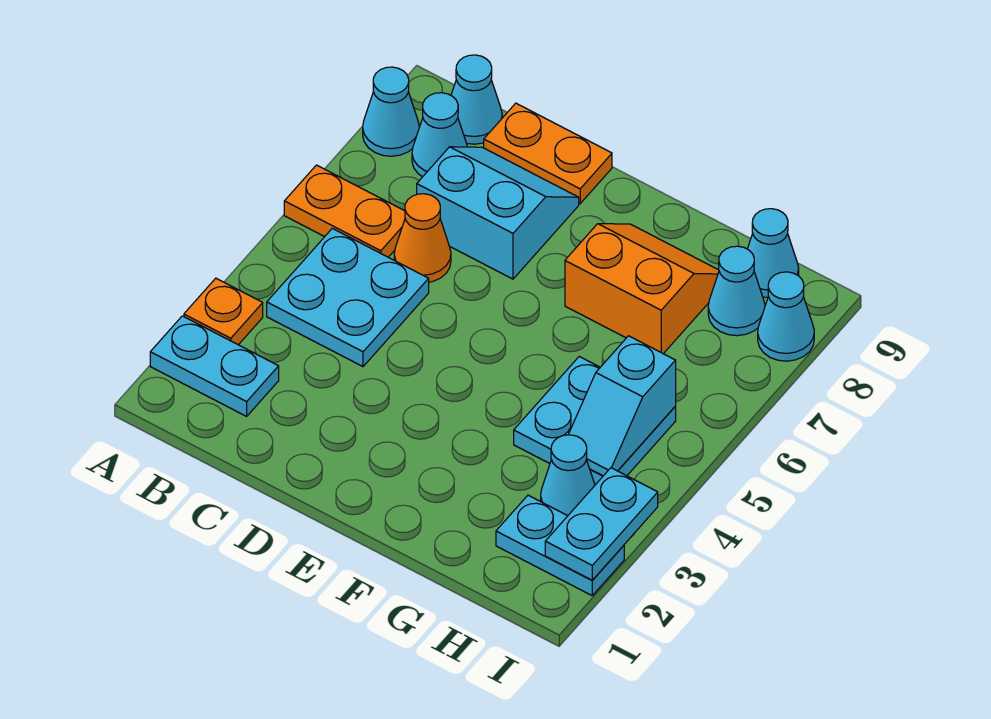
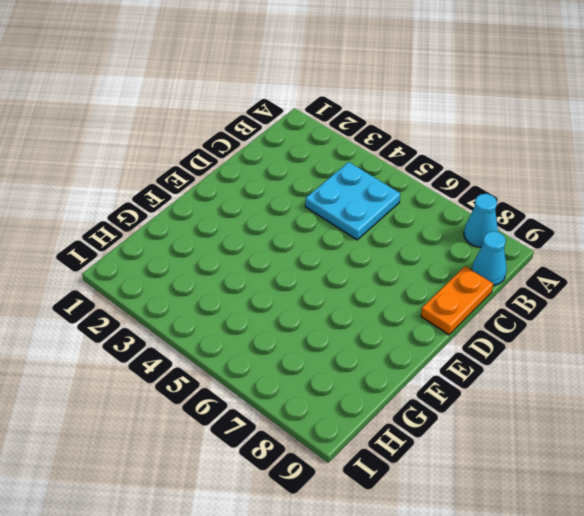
none -> cyan 1x2 plate [150,316,279,416]
none -> orange 1x1 plate [184,278,263,345]
none -> orange 1x2 plate [284,165,405,257]

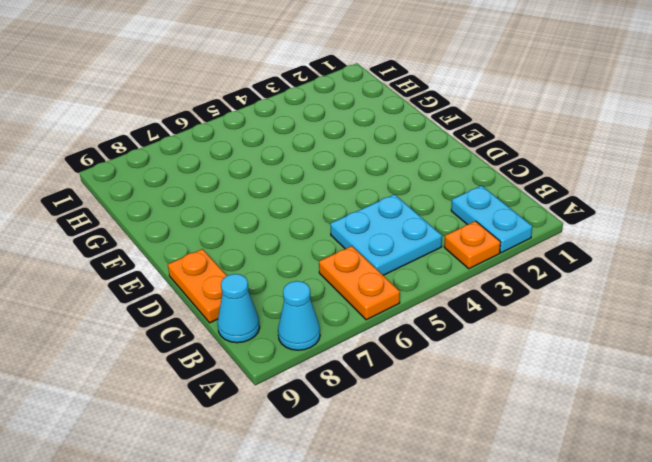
none -> cyan 1x1 cone [412,93,467,177]
none -> orange 1x1 cone [394,194,451,282]
none -> cyan 2x2 slope [417,147,579,279]

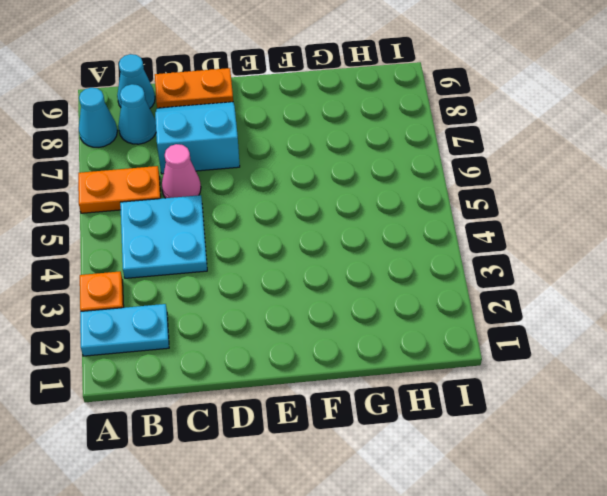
pink 1x1 cone [162,144,201,198] -> orange 1x1 cone [394,194,451,282]
none -> orange 2x2 slope [565,224,719,354]
none -> cyan 2x2 plate [514,357,676,485]
none -> cyan 1x2 plate [496,495,624,595]

